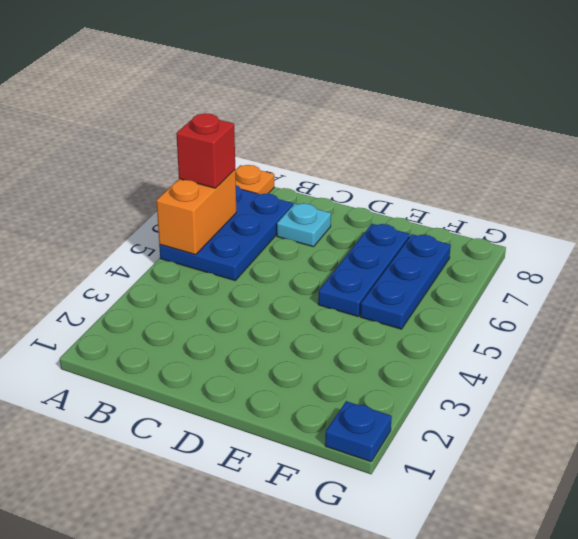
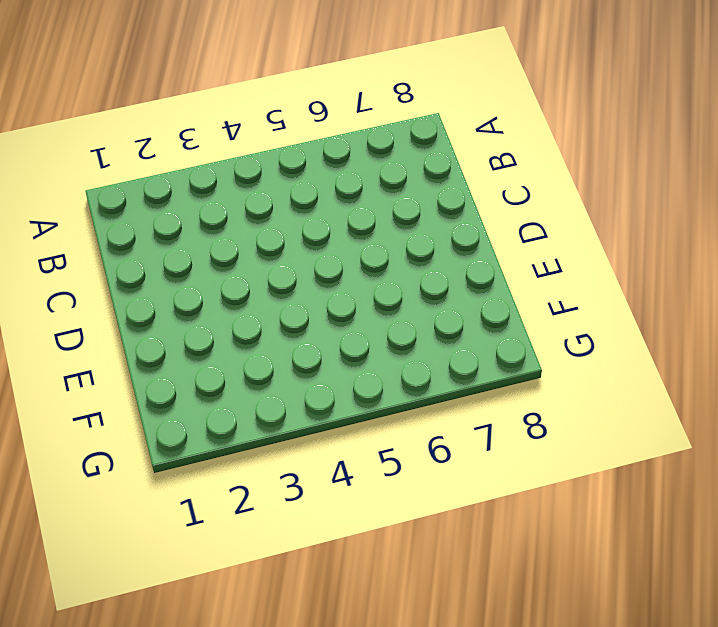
none -> blue 2x3 plate [159,185,293,280]
none -> orange 1x1 plate [235,165,274,194]

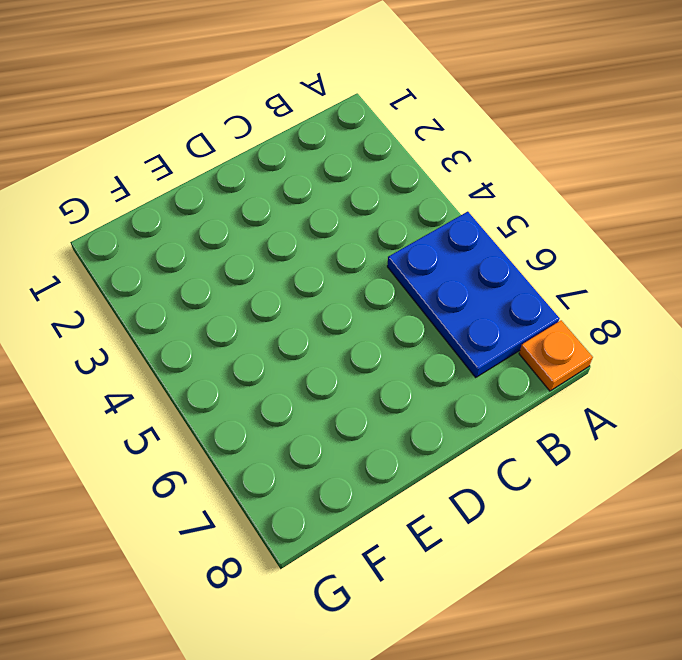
none -> cyan 1x1 plate [277,203,331,247]
none -> blue 1x3 plate [318,224,410,316]

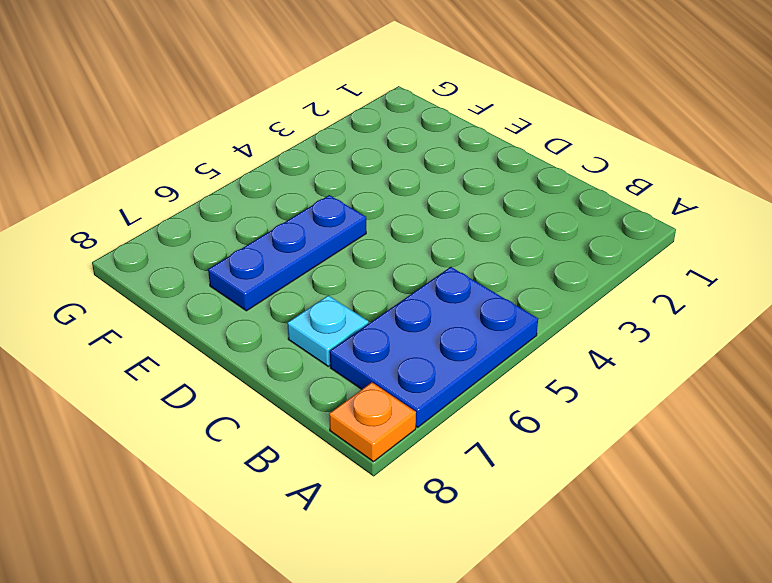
none -> blue 1x3 plate [360,234,451,329]
none -> blue 1x1 plate [325,401,392,462]

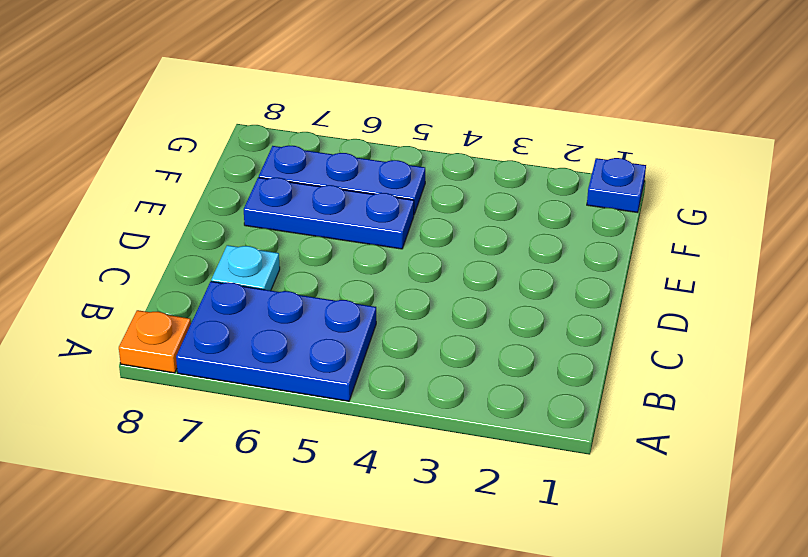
none -> orange 1x2 brick [156,170,236,255]
none -> red 1x1 brick [176,113,235,188]

